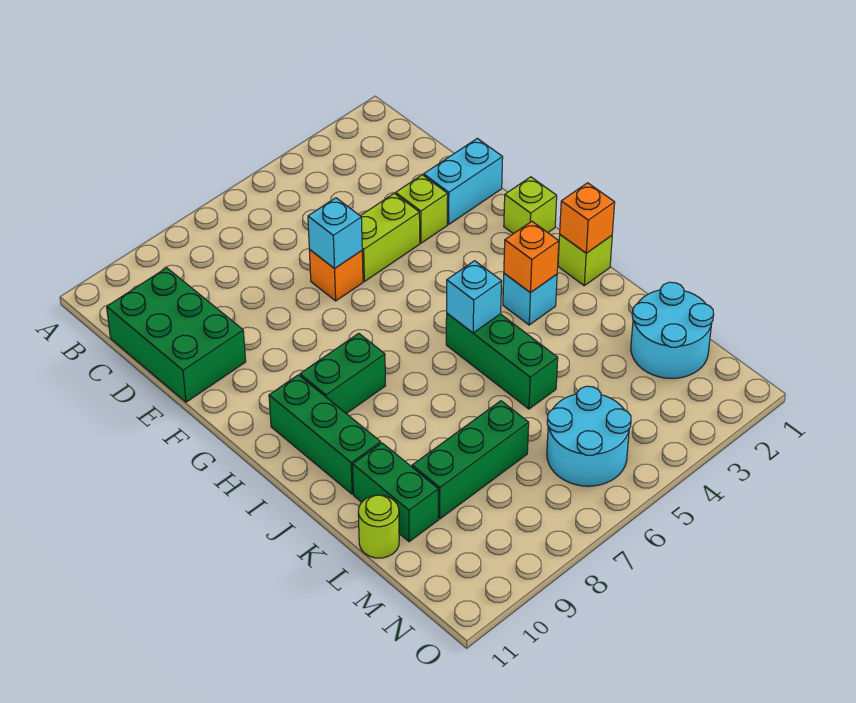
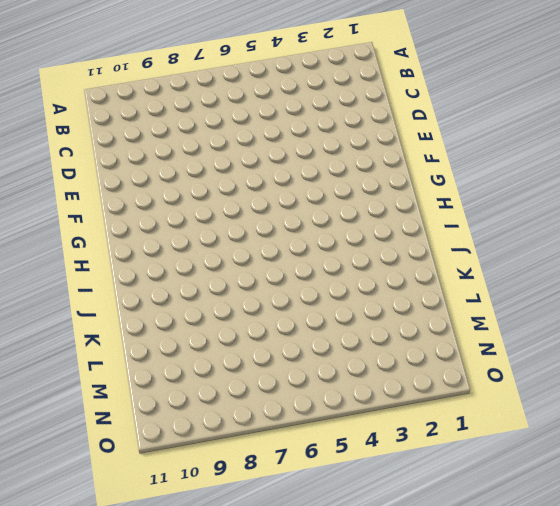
none -> green 2x3 brick [107,268,246,402]
none -> cyan 1x2 brick [424,138,503,224]
none -> lime 1x1 brick [396,175,448,243]

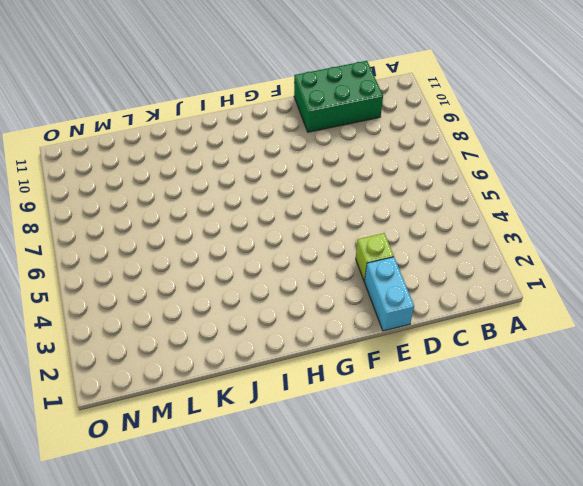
none -> lime 1x2 brick [361,193,420,281]
none -> orange 1x1 brick [309,250,363,301]
none -> lime 1x1 brick [504,177,557,234]

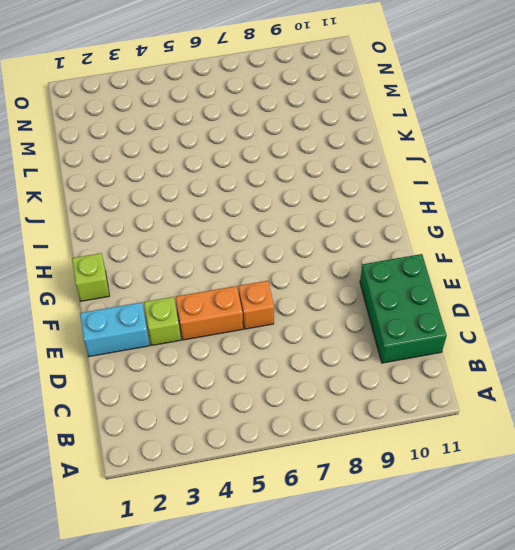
orange 1x2 brick [176,286,243,340] -> lime 1x2 brick [361,193,420,281]
none -> green 1x2 brick [300,333,386,413]
none -> green 1x3 brick [269,375,381,494]
none -> lime 1x1 brick [558,235,612,286]

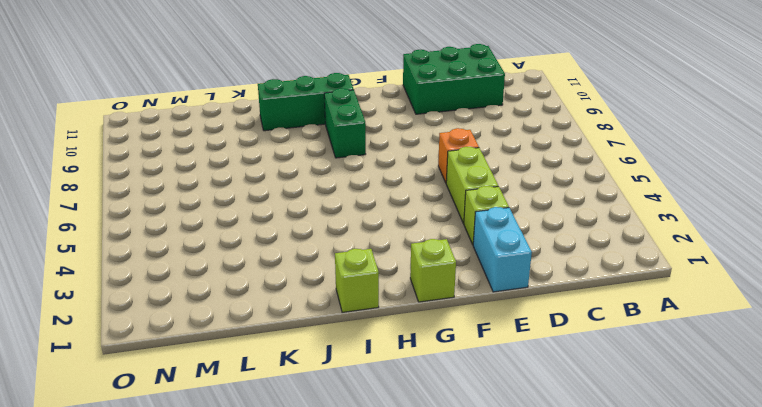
none -> cyan 1x1 brick [503,273,557,325]
none -> green 1x3 brick [446,314,558,409]
none -> green 1x2 brick [353,443,438,542]

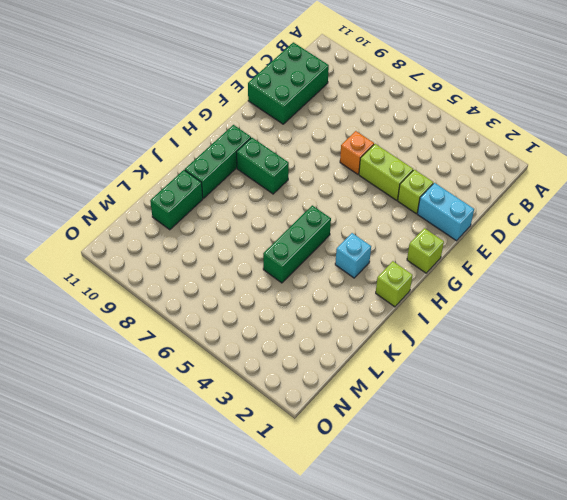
none -> cyan 2x2 round brick [631,282,714,378]
none -> green 1x3 brick [412,401,529,519]
none -> lime 1x1 round brick [358,495,399,558]

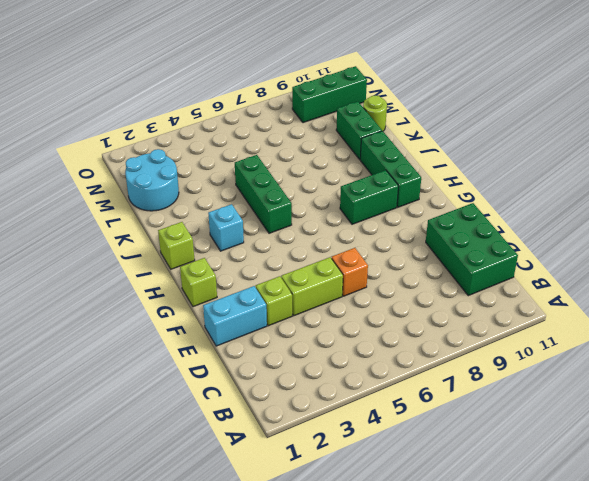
green 1x3 brick [292,66,367,123] -> green 1x3 brick moved to [412,401,529,519]
none -> cyan 2x2 round brick [547,386,631,486]
none -> cyan 1x1 brick [308,198,362,269]
none -> orange 1x1 brick [560,183,615,253]

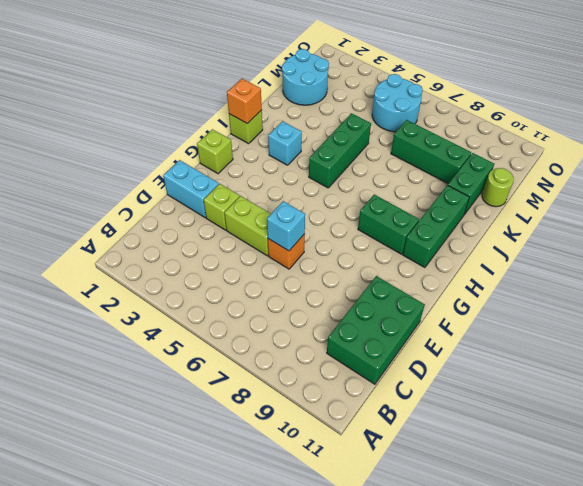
none -> orange 1x1 brick [504,221,559,293]
none -> cyan 1x1 brick [447,261,502,333]

